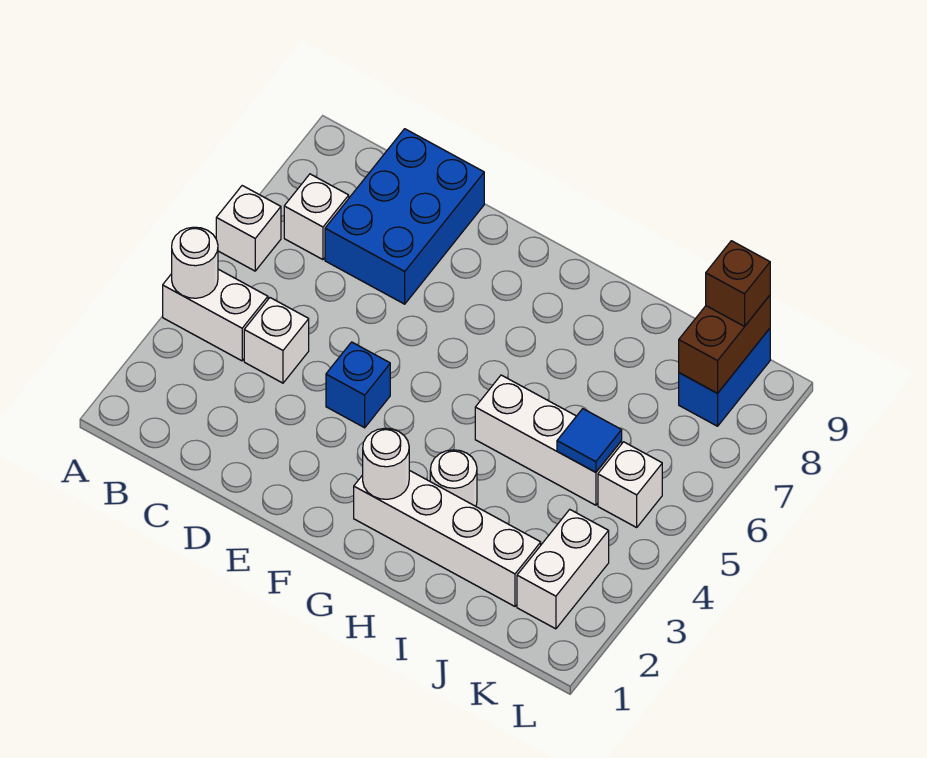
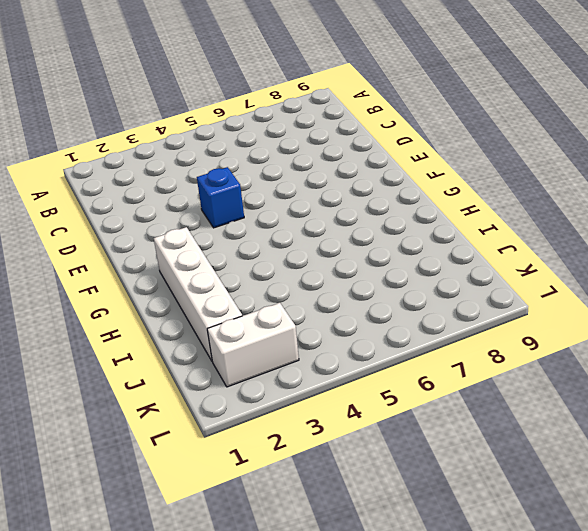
none -> white 1x2 brick [163,269,268,361]
none -> white 1x1 brick [216,186,281,271]
none -> white 1x1 brick [284,174,349,260]

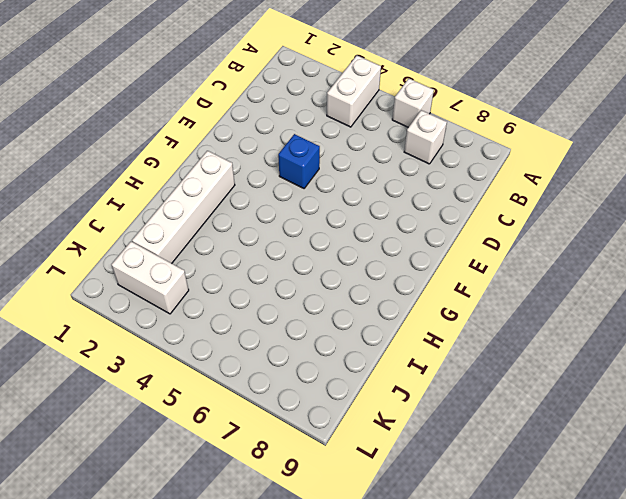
none -> white 1x1 brick [244,298,309,383]
none -> blue 2x3 brick [325,129,484,304]
none -> white 1x1 round brick [430,450,477,506]

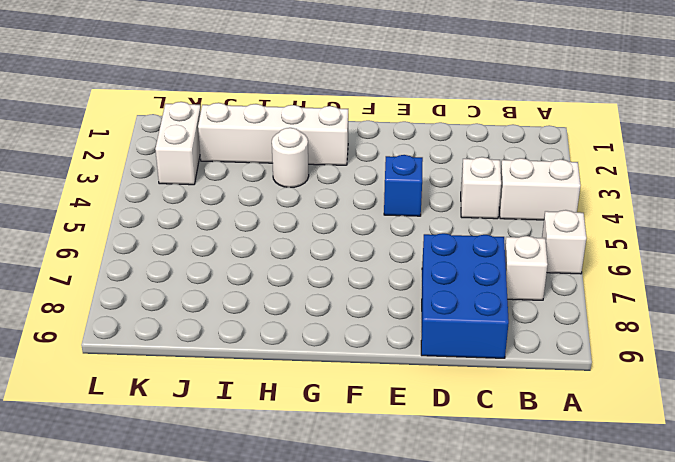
none -> white 1x3 brick [475,375,622,505]
none -> white 1x1 brick [598,442,662,527]
none -> blue 1x2 brick [679,329,770,426]

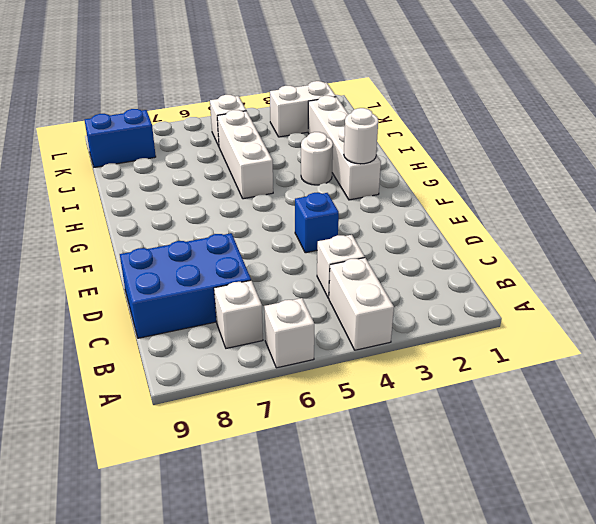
none -> white 1x1 round brick [172,227,218,298]
none -> blue 1x1 tile [557,409,622,472]
none -> brown 1x2 brick [679,295,770,393]

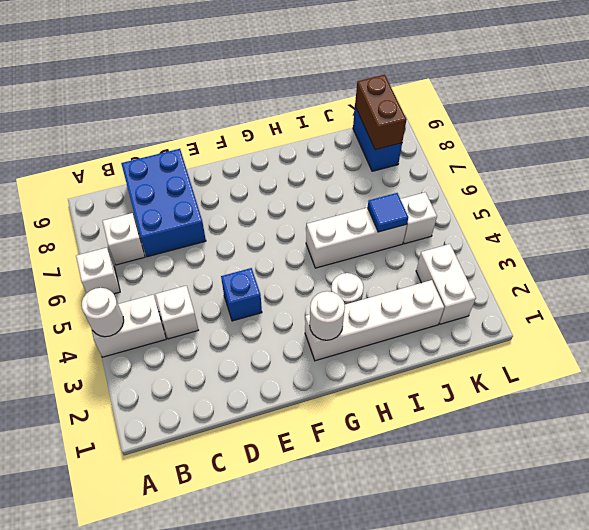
none -> brown 1x1 brick [706,241,770,326]

